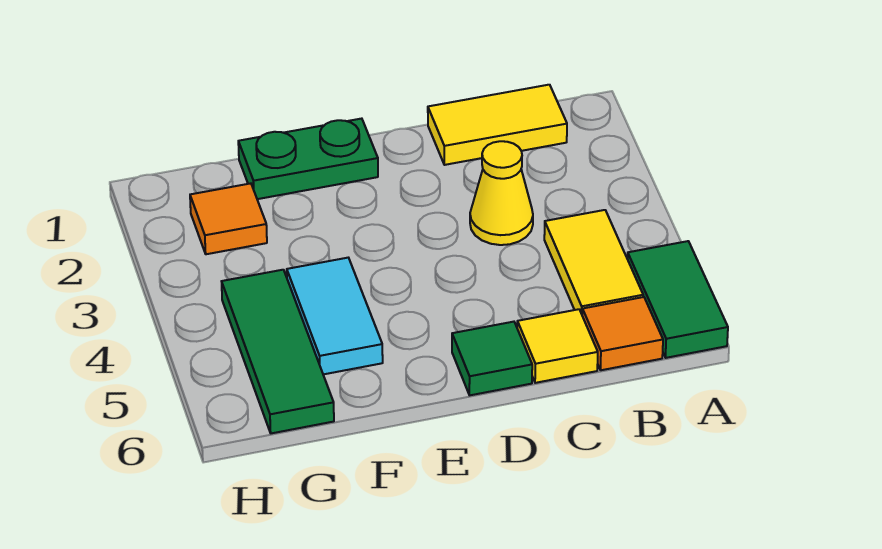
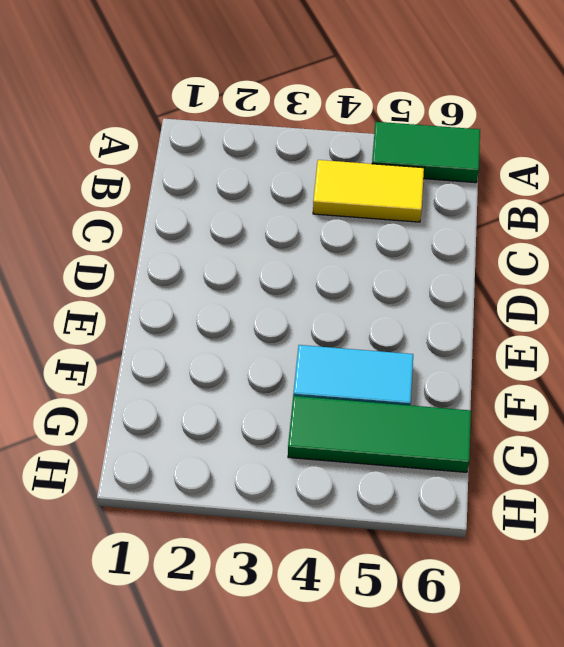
none -> yellow 1x2 tile [428,85,567,165]
none -> orange 1x1 tile [582,297,663,370]

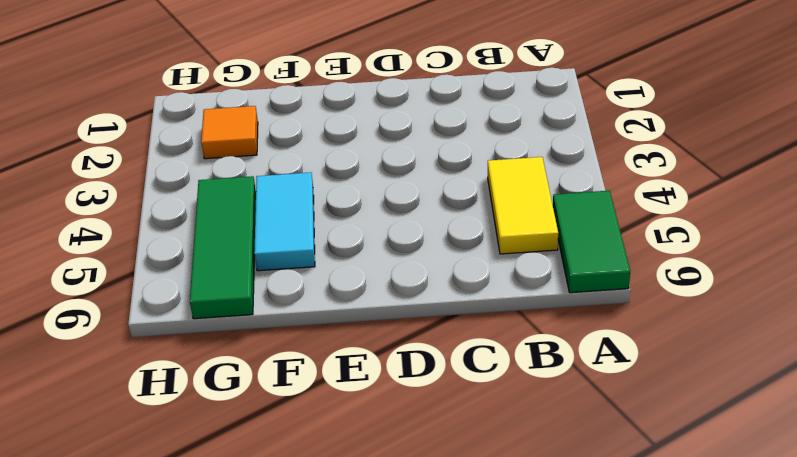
none -> yellow 1x2 tile [428,85,567,165]
none -> orange 1x1 tile [582,297,663,370]

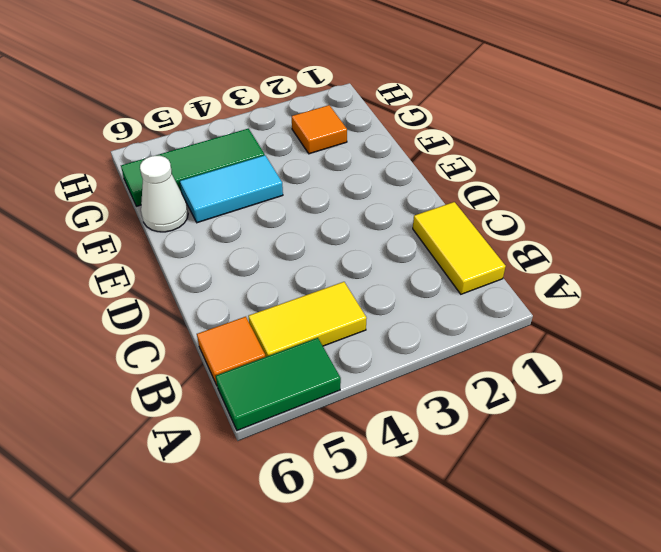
white 1x1 cone [140,156,188,232] -> none
none -> yellow 1x1 cone [470,141,533,245]
none -> yellow 1x1 tile [517,309,598,383]

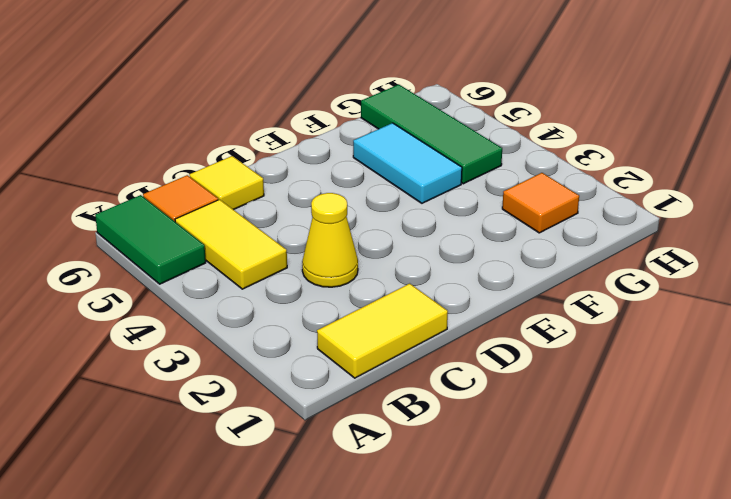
none -> green 1x1 tile [452,322,532,395]
none -> green 1x2 plate [238,119,378,199]

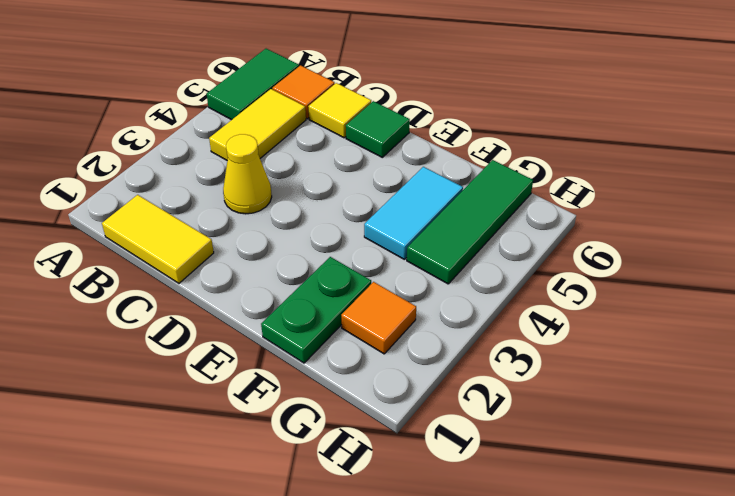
green 1x2 plate [261,257,371,363] -> green 1x2 plate turned to [238,119,378,199]

